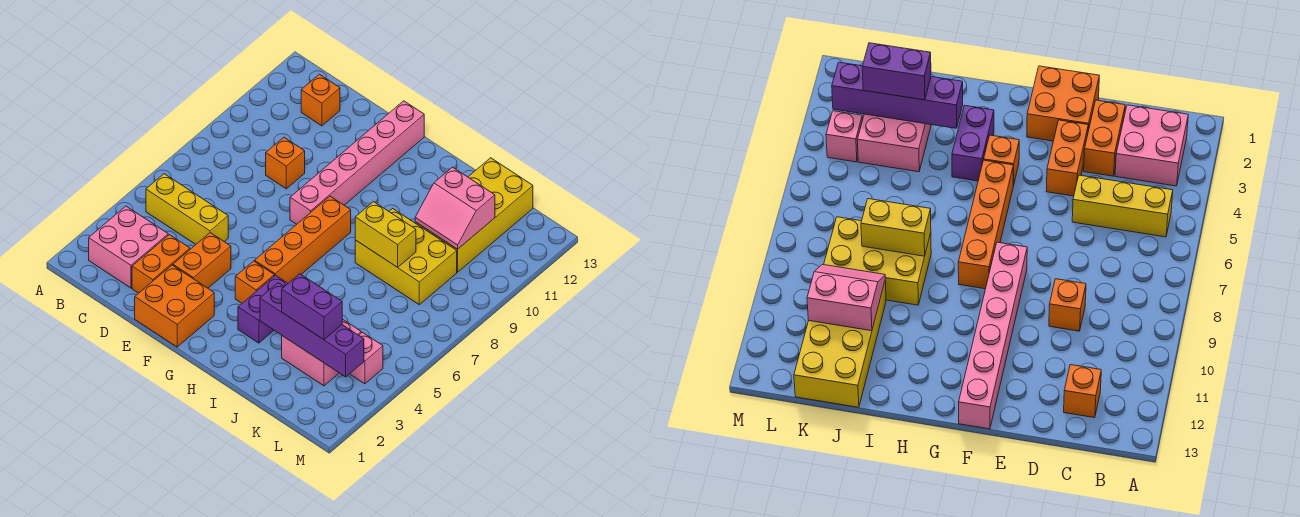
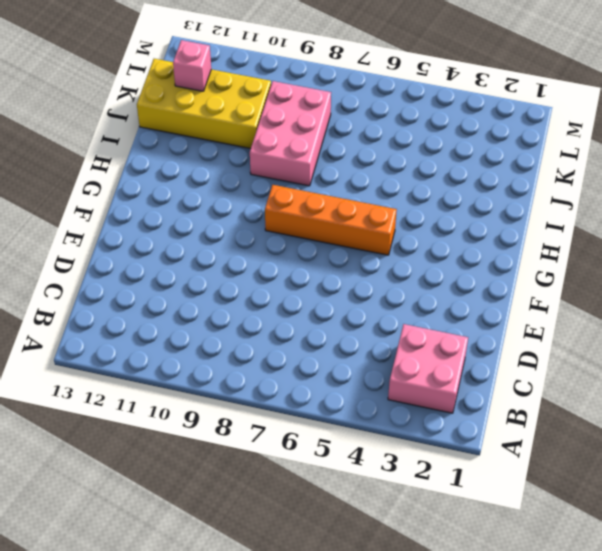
pink 2x3 brick [250,81,331,186] -> yellow 2x3 brick [355,209,457,305]
pink 1x1 brick [173,40,211,91] -> pink 1x1 brick moved to [350,332,383,384]
none -> yellow 1x3 brick [146,174,228,244]
none -> orange 1x1 brick [301,74,340,126]
none -> orange 1x2 brick [132,235,190,293]

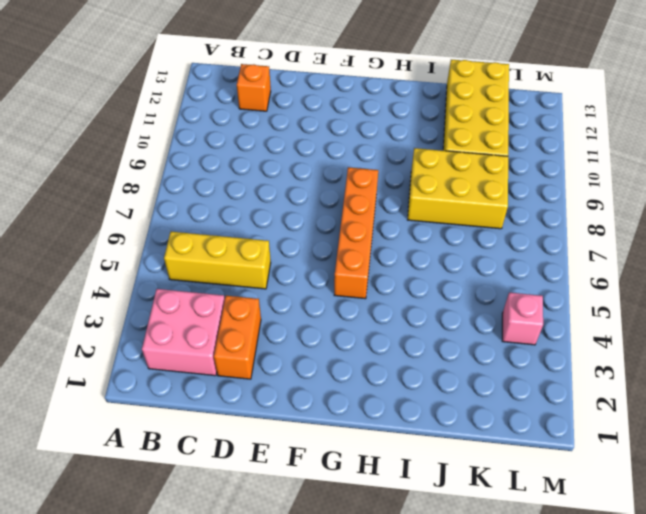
none -> orange 1x1 brick [266,137,305,189]
none -> orange 2x2 brick [135,265,214,347]
none -> orange 1x2 brick [173,233,231,288]

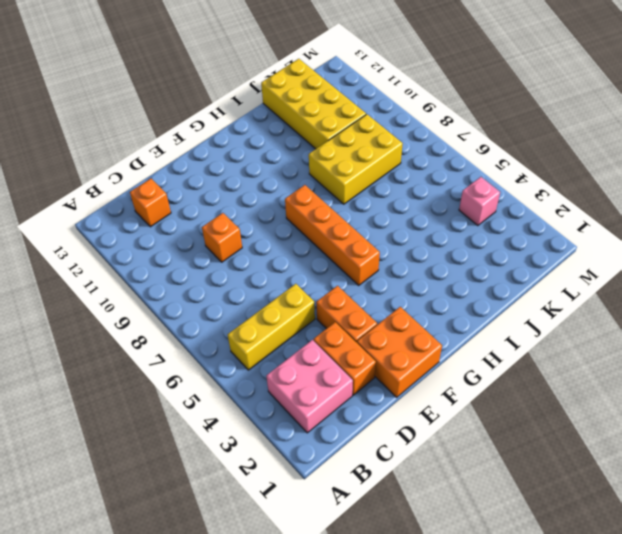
none -> pink 1x6 brick [290,101,424,224]
none -> orange 1x1 brick [235,261,274,303]
none -> purple 1x2 brick [238,275,288,343]

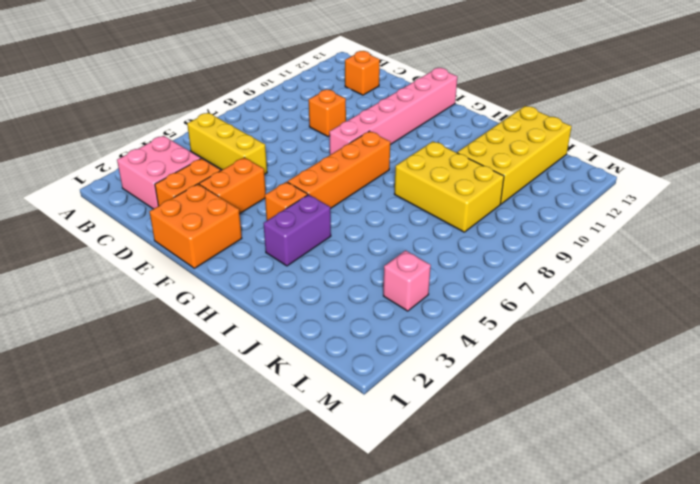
none -> pink 2x2 brick [282,319,361,386]
none -> purple 1x4 brick [260,283,364,377]
none -> yellow 1x2 brick [355,202,416,267]

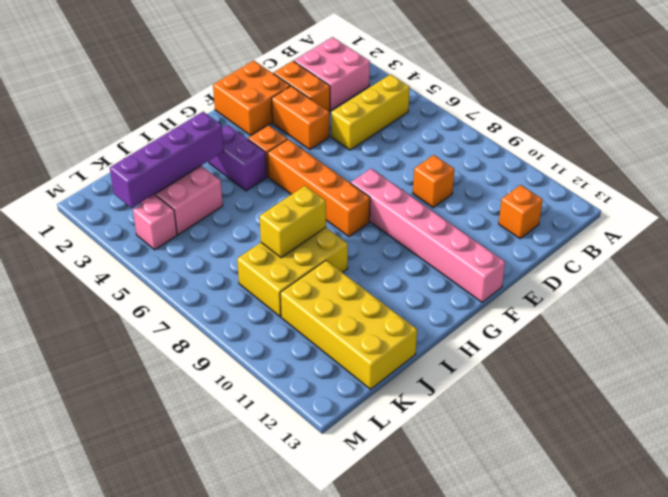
none -> pink 2x2 slope [415,167,495,249]
none -> purple 1x2 brick [282,274,342,340]

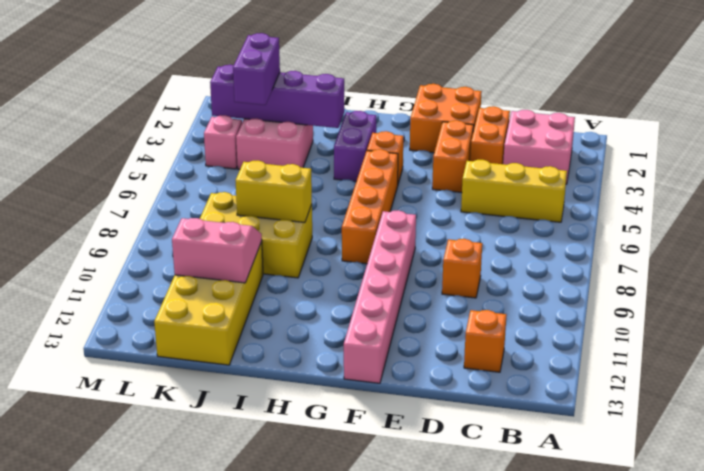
purple 1x2 brick [233,33,280,105] -> purple 1x2 brick turned to [282,274,342,340]

